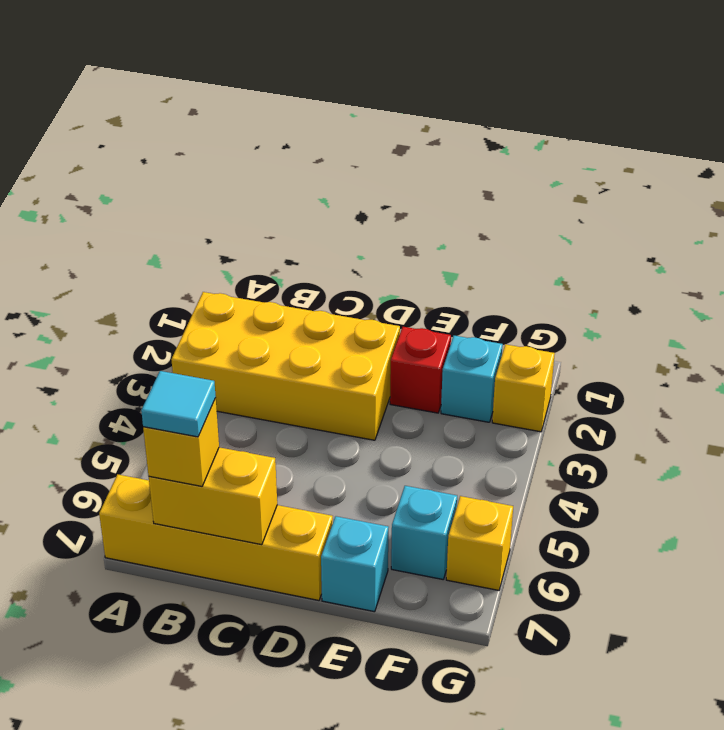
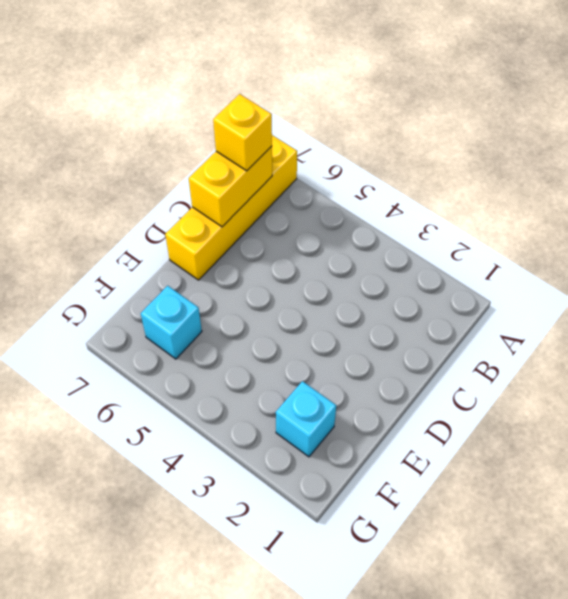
none -> yellow 2x4 brick [171,292,400,440]
none -> red 1x1 brick [390,327,451,413]

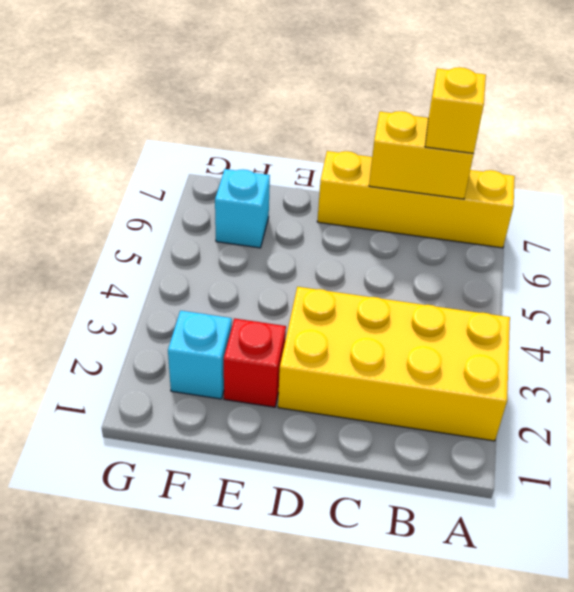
none -> cyan 1x1 brick [321,516,389,612]
none -> yellow 1x1 brick [492,344,555,432]

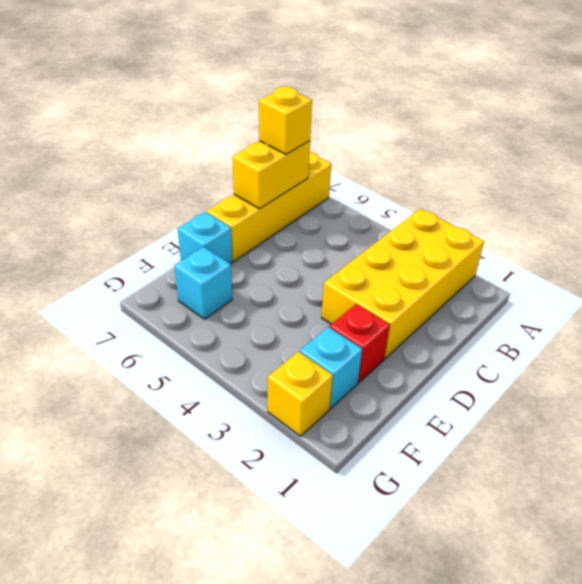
none -> yellow 1x1 brick [446,496,513,590]
none -> cyan 1x1 tile [141,371,216,437]

